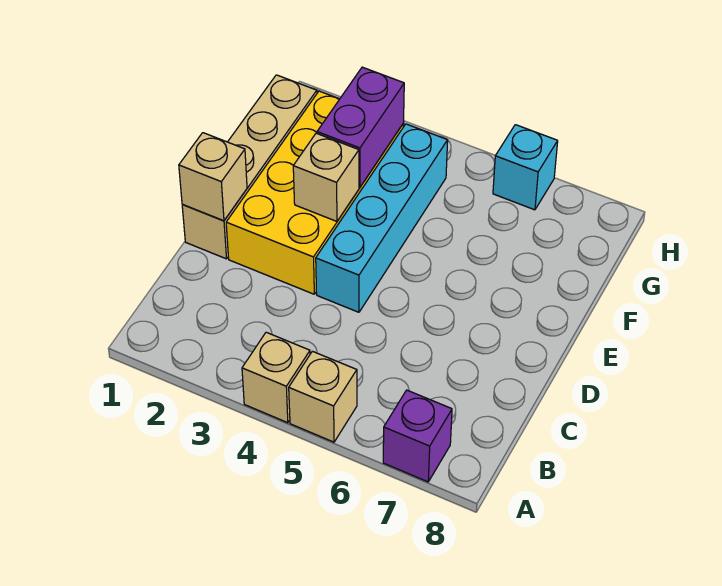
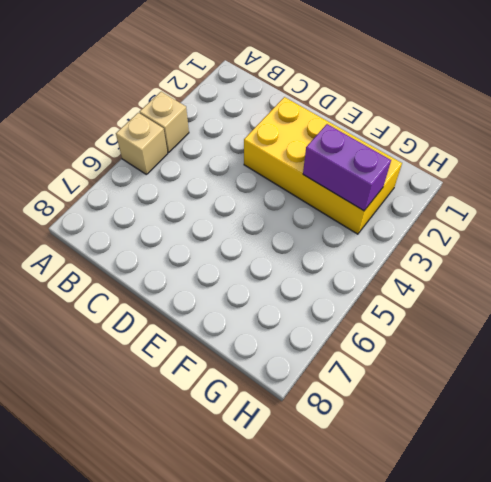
none -> purple 1x1 brick [383,390,452,482]
none -> tan 1x4 brick [182,75,317,259]

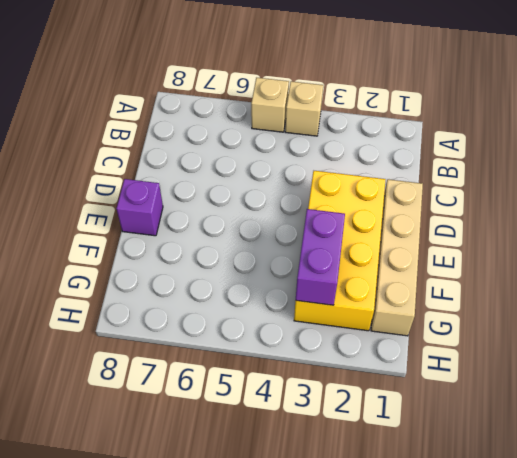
purple 1x1 brick [116,179,163,236] -> purple 1x1 brick moved to [383,390,452,482]
none -> cyan 1x4 brick [316,124,448,312]
none -> cyan 1x1 brick [493,125,558,210]

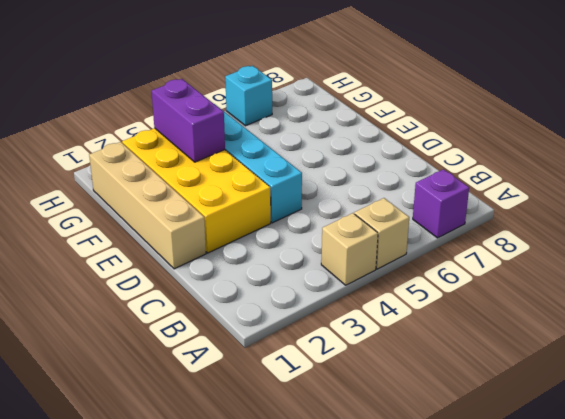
none -> tan 1x1 brick [179,133,247,221]
none -> tan 1x1 brick [293,133,359,221]

